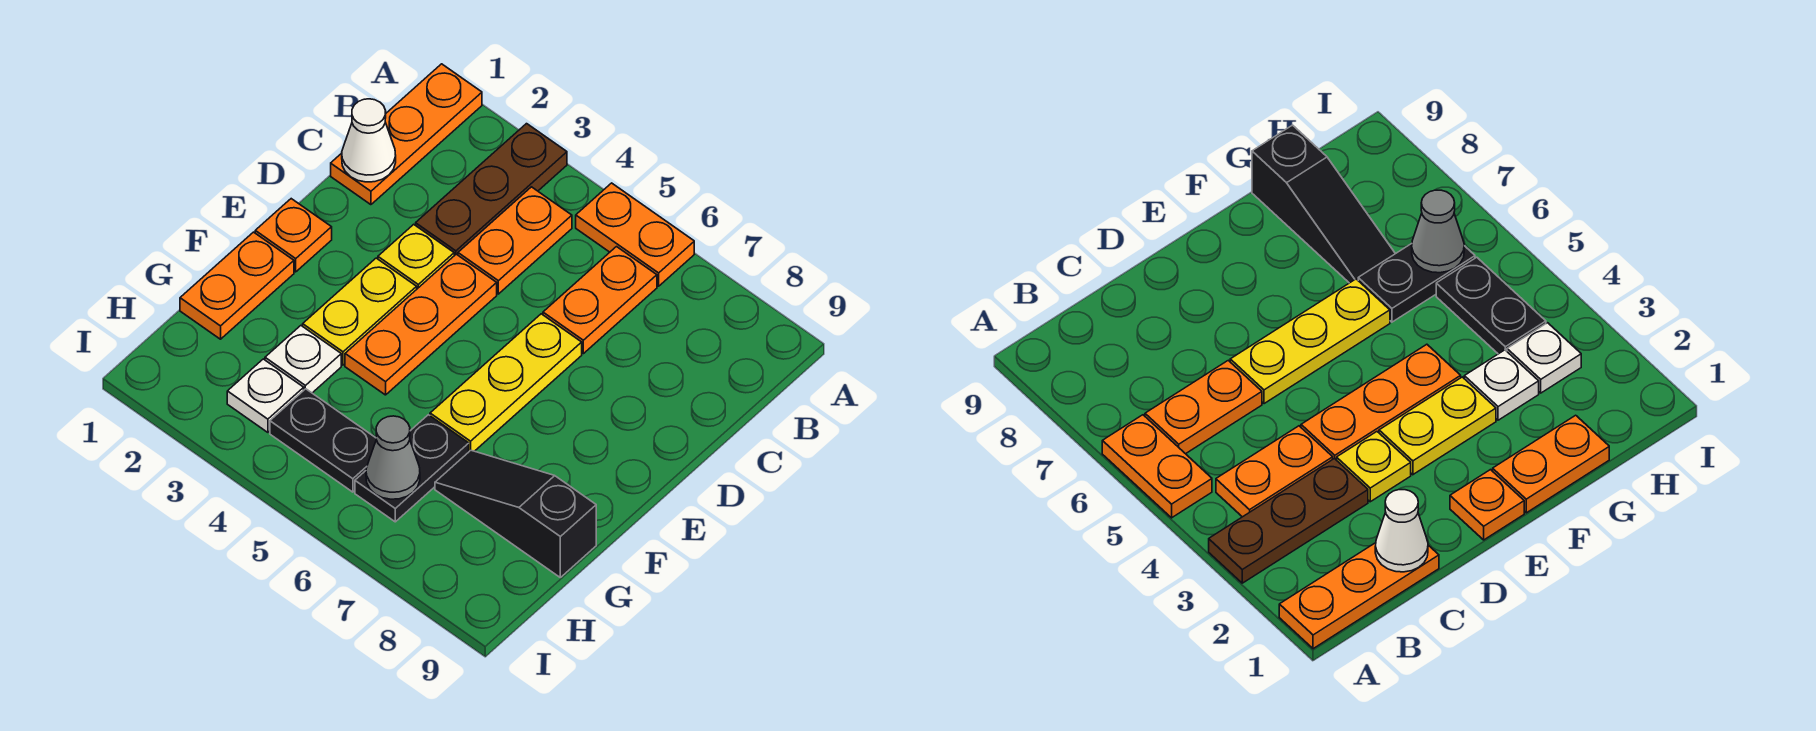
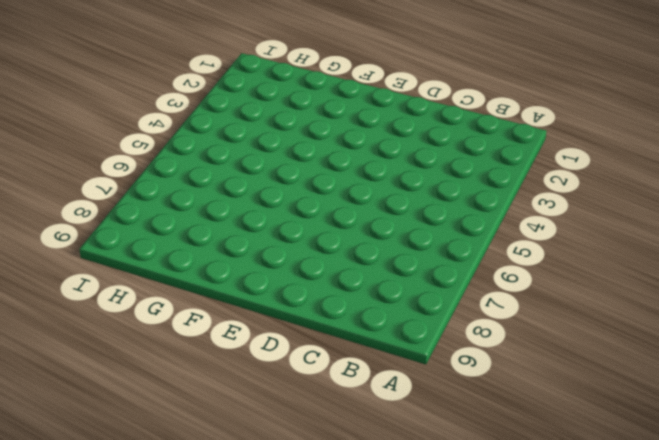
none -> orange 1x3 plate [331,64,482,205]
none -> brown 1x3 plate [416,124,567,256]
none -> orange 1x2 plate [576,183,694,286]

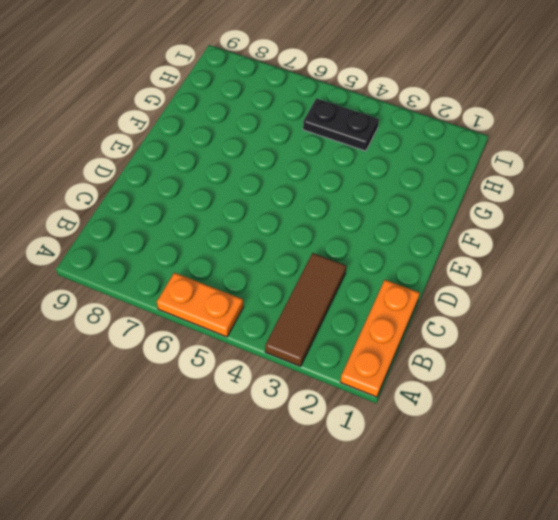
brown 1x3 tile [265,253,346,366] -> brown 1x3 plate [416,124,567,256]
none -> orange 1x2 plate [458,187,572,294]
none -> orange 1x2 plate [543,247,657,354]
none -> yellow 1x1 plate [378,224,454,289]

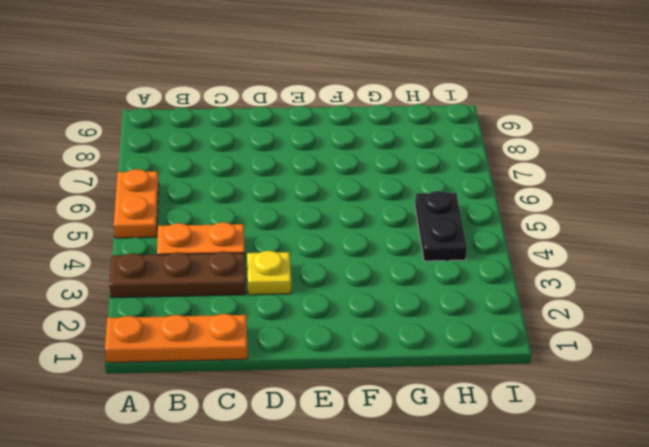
none -> orange 1x2 plate [543,247,657,354]
none -> orange 1x3 plate [345,254,497,395]
none -> yellow 1x3 plate [430,314,582,451]

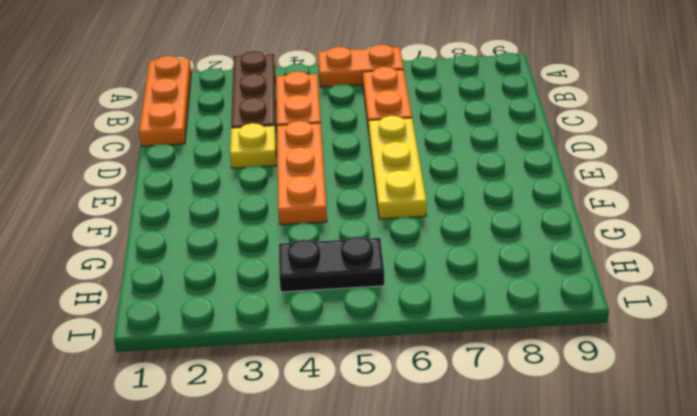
none -> orange 1x1 plate [255,199,332,272]
none -> yellow 1x2 plate [303,258,417,365]
none -> orange 1x2 plate [180,232,294,339]

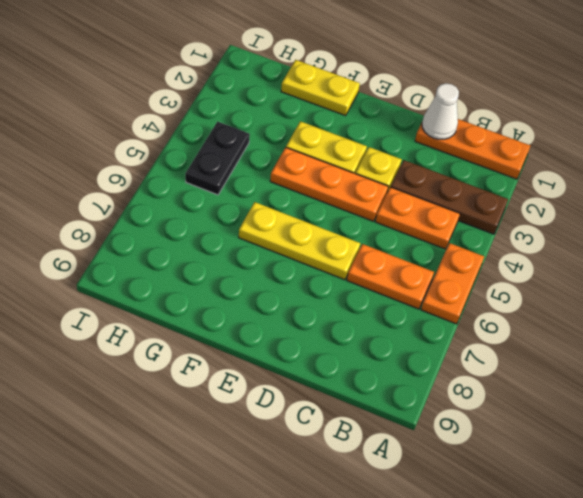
yellow 1x2 plate [281,60,360,116] -> orange 1x2 plate [180,232,294,339]
none -> orange 1x1 plate [255,199,332,272]
none -> white 1x1 plate [265,326,341,393]
none -> black 1x2 plate [355,415,469,522]

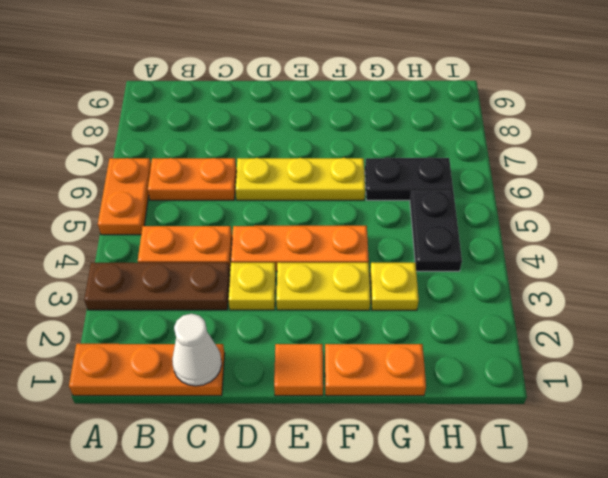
orange 1x1 tile [274,344,323,396] -> orange 1x1 plate [255,199,332,272]
yellow 1x1 plate [370,263,419,310] -> white 1x1 plate [265,326,341,393]
none -> black 1x3 slope [435,450,596,577]
none -> white 1x1 plate [227,359,304,432]
none -> grey 1x1 cone [366,416,420,499]

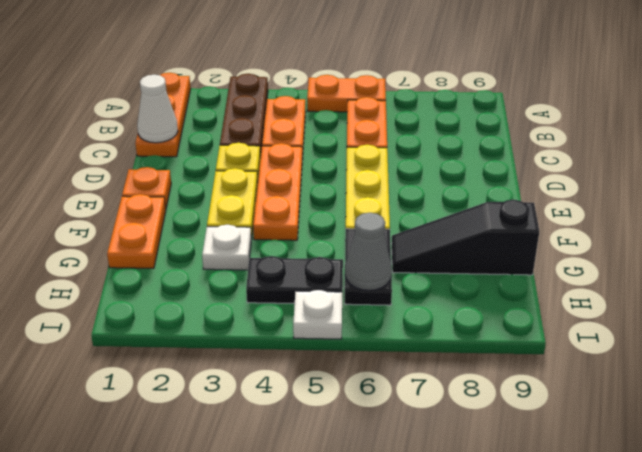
white 1x1 plate [293,290,342,339] -> white 1x1 plate moved to [227,359,304,432]

